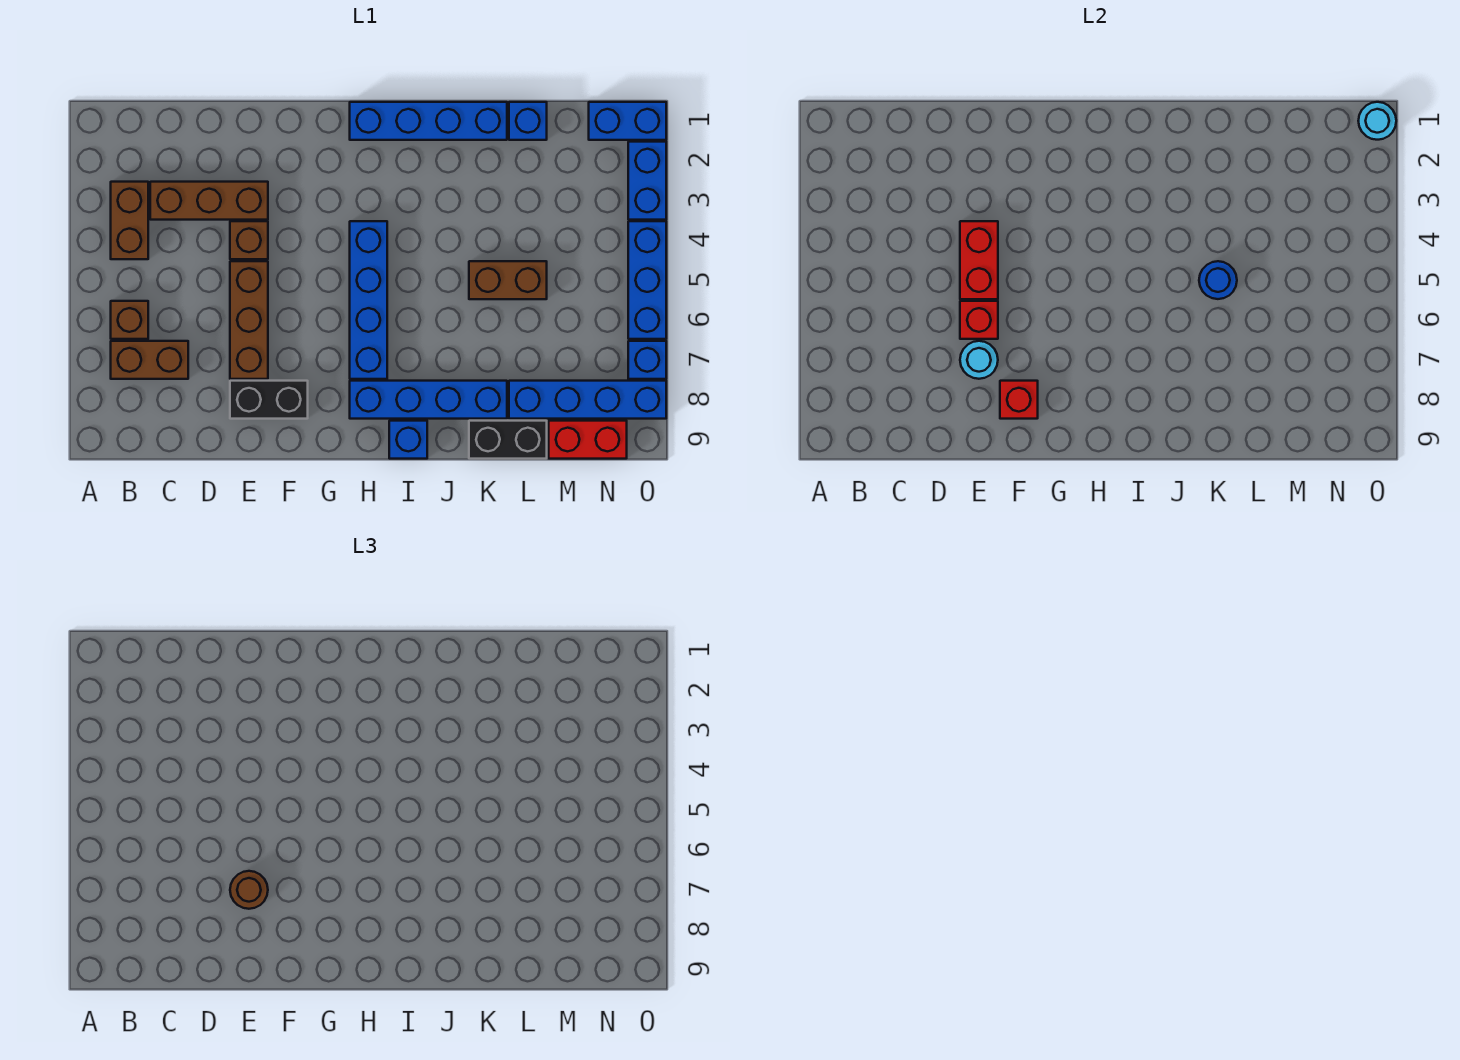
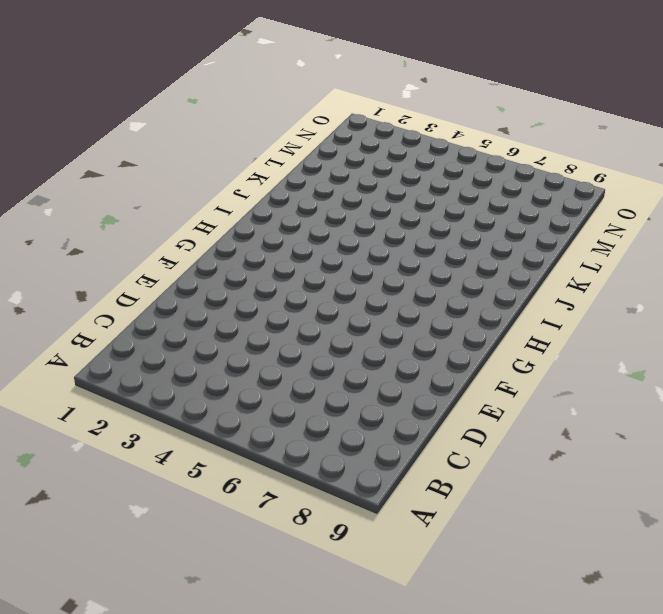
none -> brown 1x2 brick [111,182,148,259]
none -> brown 1x1 brick [111,301,148,339]
none -> brown 1x2 brick [111,341,188,379]

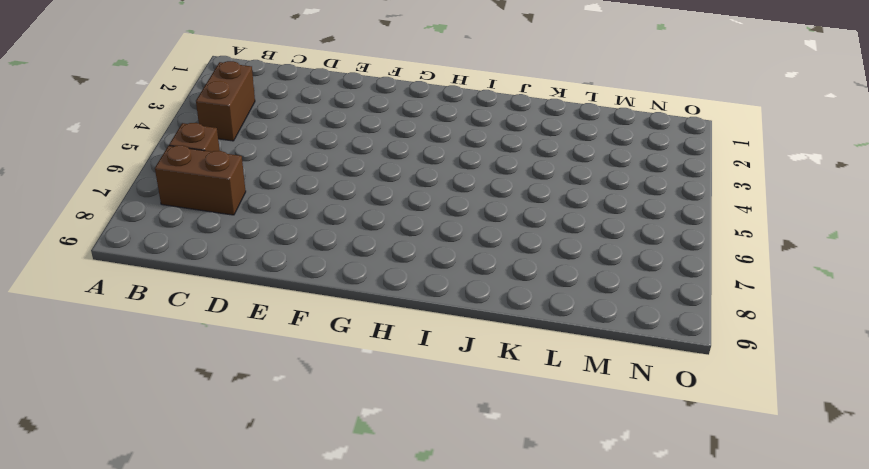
none -> brown 1x3 brick [150,182,268,220]
none -> brown 1x1 brick [230,221,268,259]
none -> brown 1x3 brick [230,261,268,379]

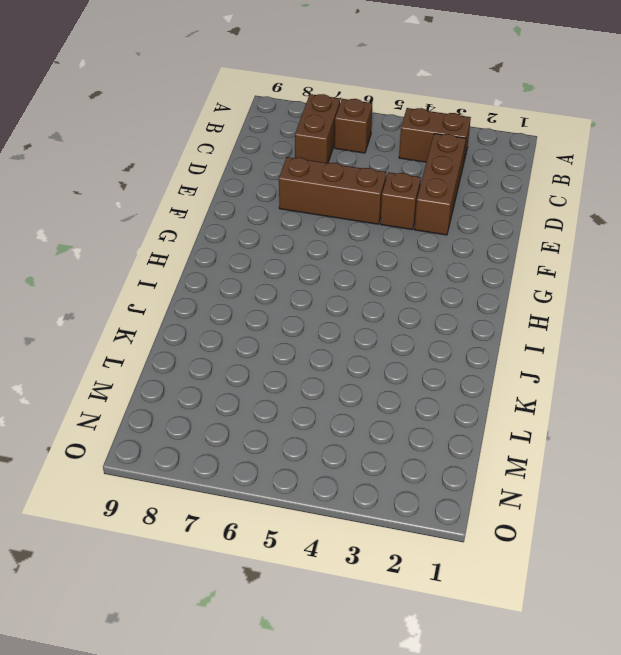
none -> black 1x2 brick [230,381,308,419]
none -> blue 1x4 brick [350,102,507,140]
none -> blue 1x4 brick [350,221,387,379]

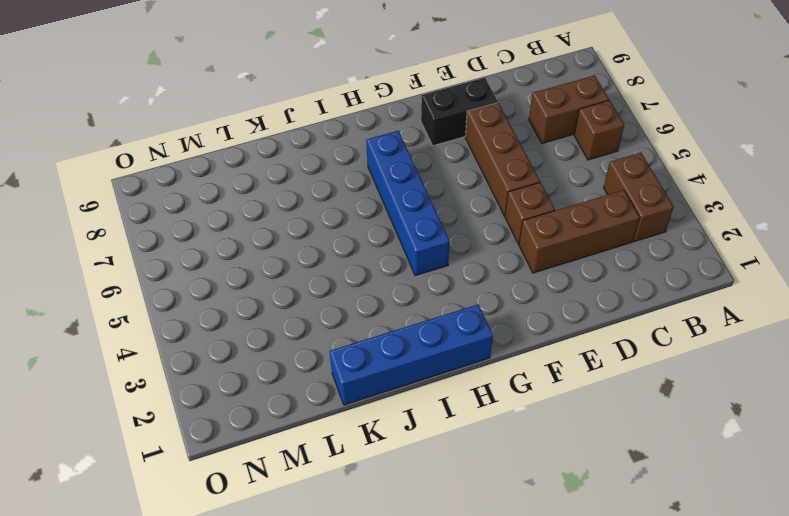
none -> blue 1x4 brick [350,381,507,419]
none -> blue 1x1 brick [389,421,427,459]
none -> brown 1x2 brick [469,261,547,299]

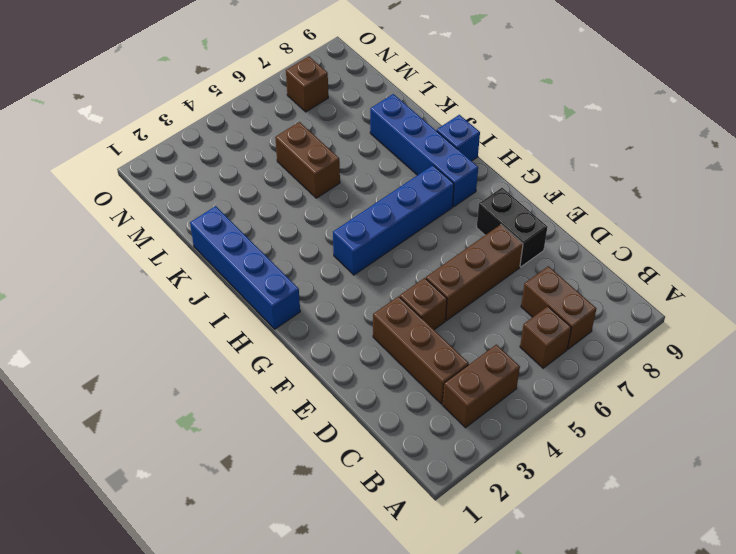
brown 1x1 brick [286,57,328,112] -> none
none -> black 1x2 brick [469,421,547,459]
none -> blue 1x1 brick [509,102,547,140]
none -> blue 1x4 brick [509,381,666,419]

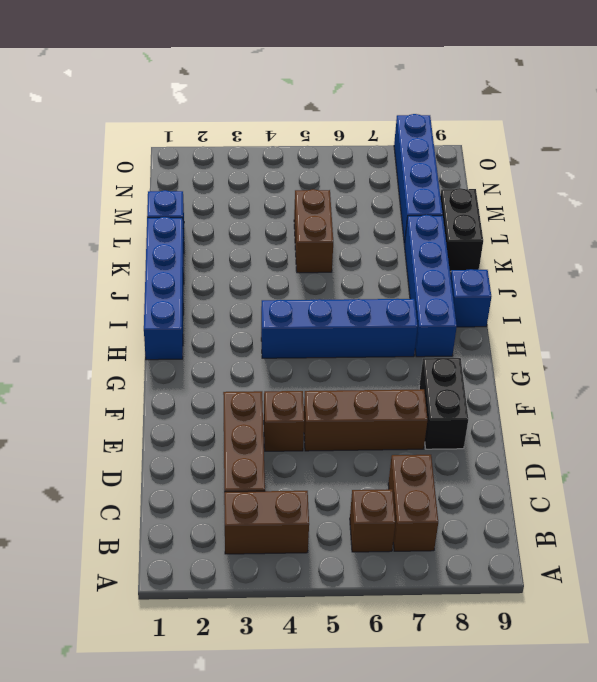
none -> red 1x2 brick [549,421,627,459]
none -> blue 1x2 brick [589,102,666,140]
none -> blue 1x2 brick [628,142,666,220]

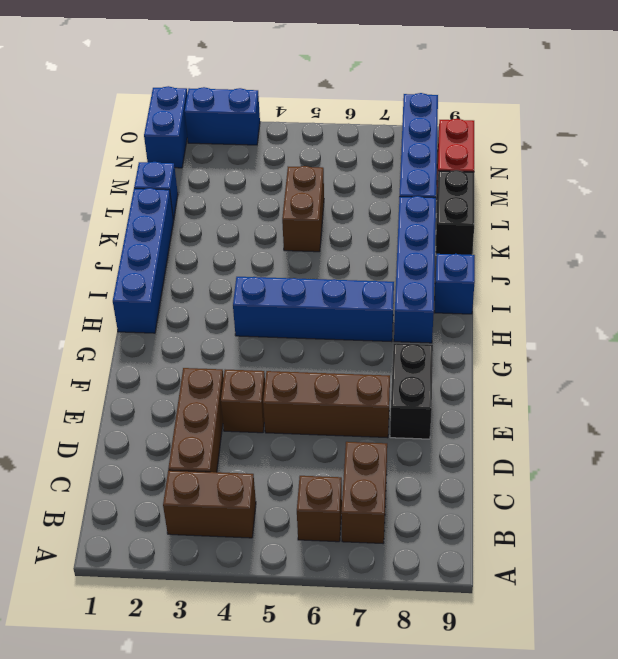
none -> blue 1x3 brick [628,221,666,339]
none -> blue 1x1 brick [628,341,666,379]
none -> red 1x2 brick [960,221,998,299]

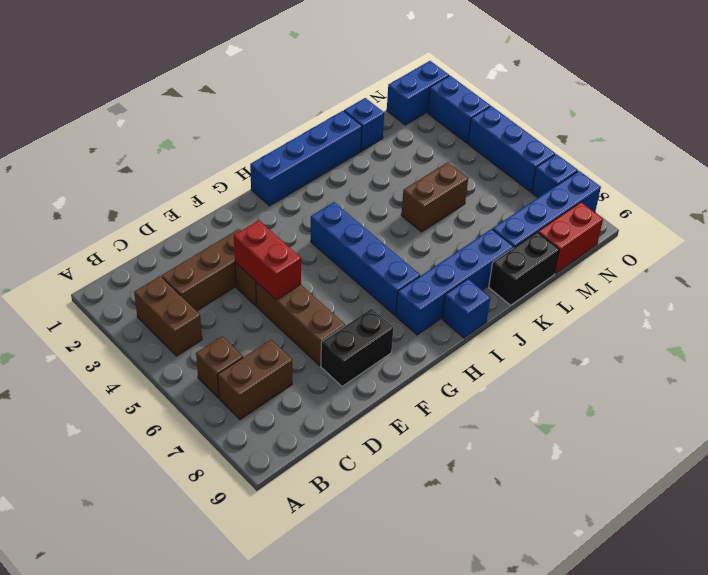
none -> red 1x1 brick [960,301,998,339]
none -> cyan 1x1 round brick [960,341,998,379]
none -> red 1x1 brick [1000,381,1038,419]

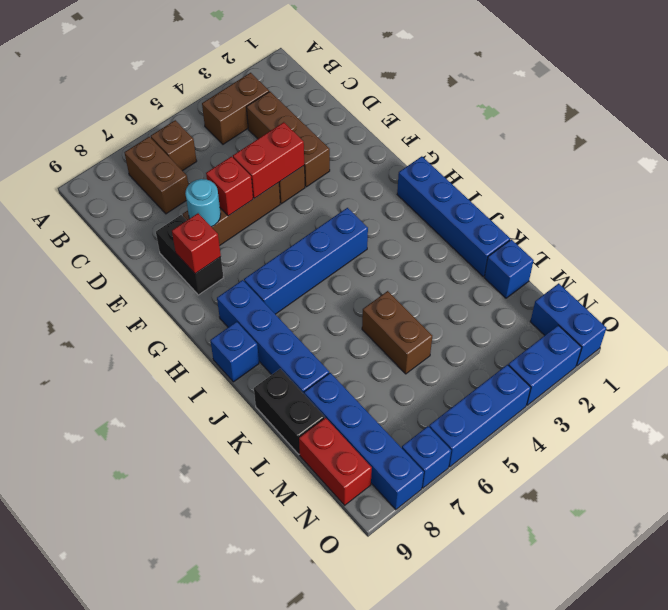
none -> blue 1x1 round brick [1199,261,1237,299]
none -> cyan 1x1 round brick [1358,102,1396,140]
none -> brown 1x1 round brick [230,871,268,909]

